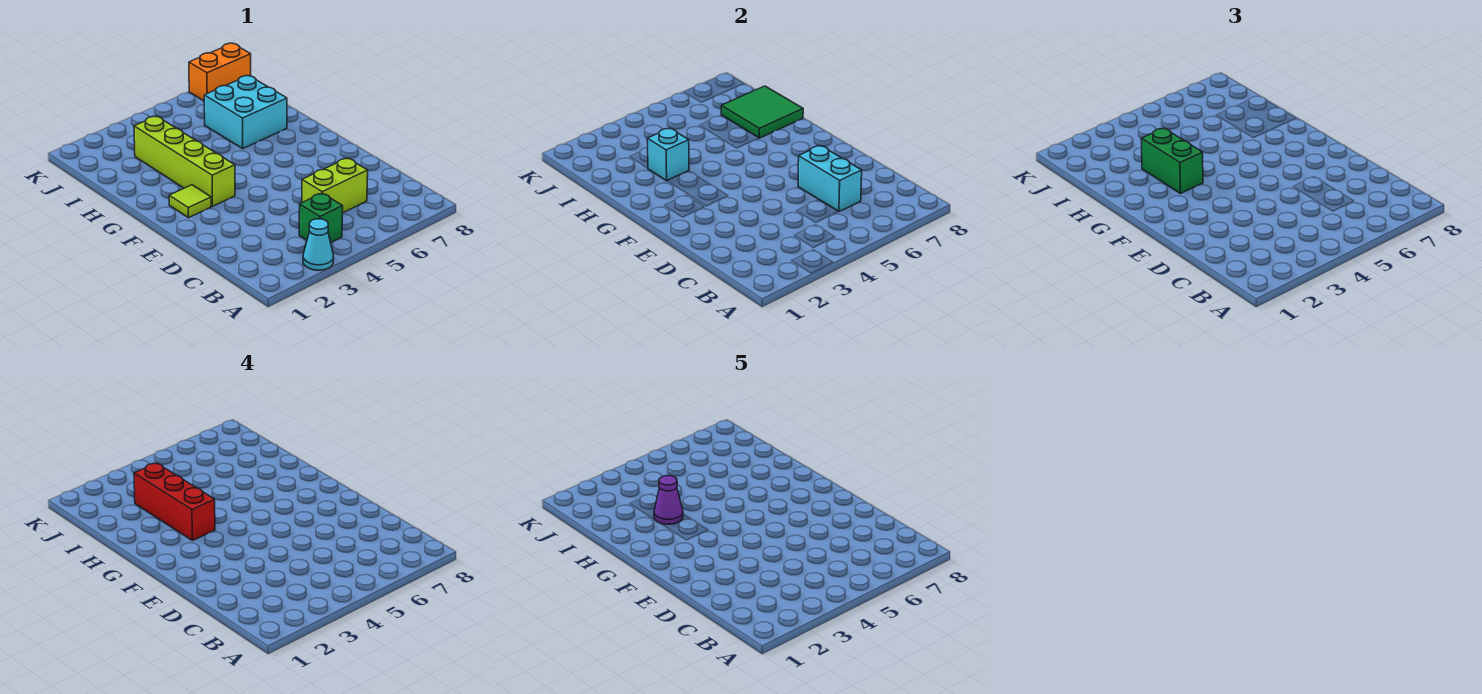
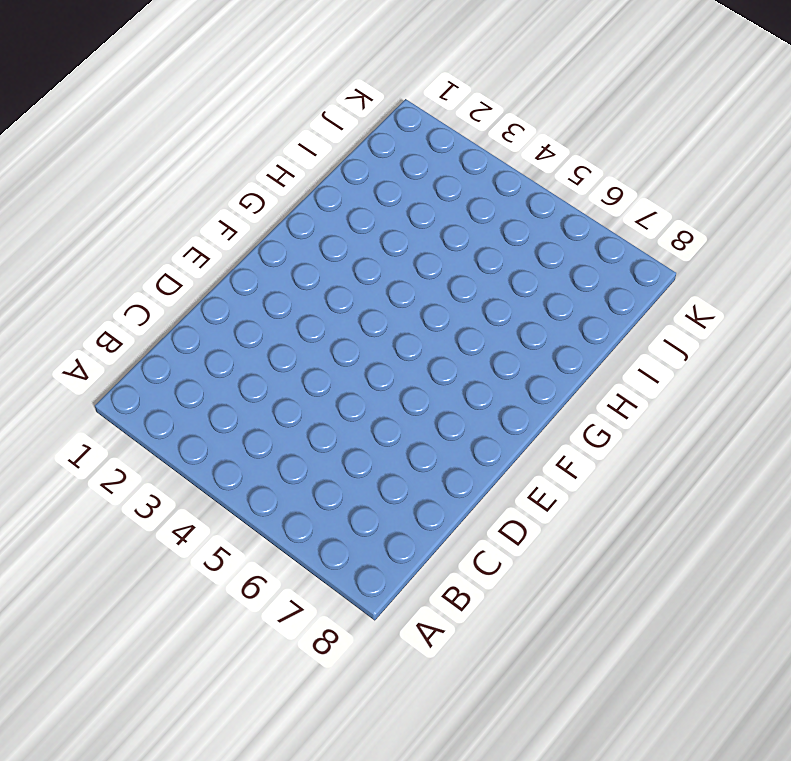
none -> cyan 1x1 cone [303,219,334,270]
none -> green 1x1 brick [299,193,343,242]
none -> lime 1x2 brick [302,158,368,213]

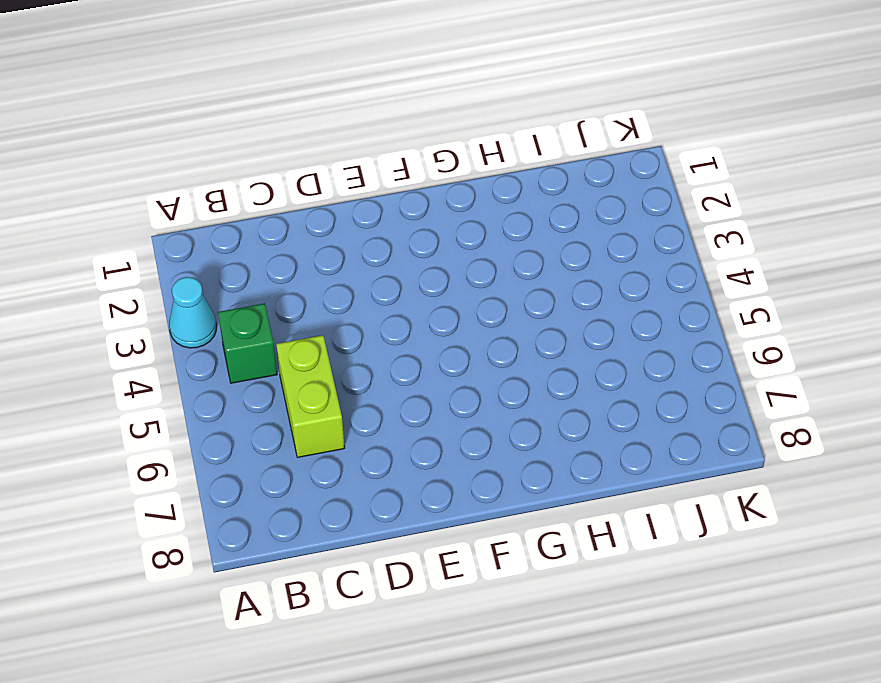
none -> lime 1x1 tile [169,185,211,218]
none -> lime 1x4 brick [134,116,235,206]
none -> cyan 2x2 brick [204,76,287,149]

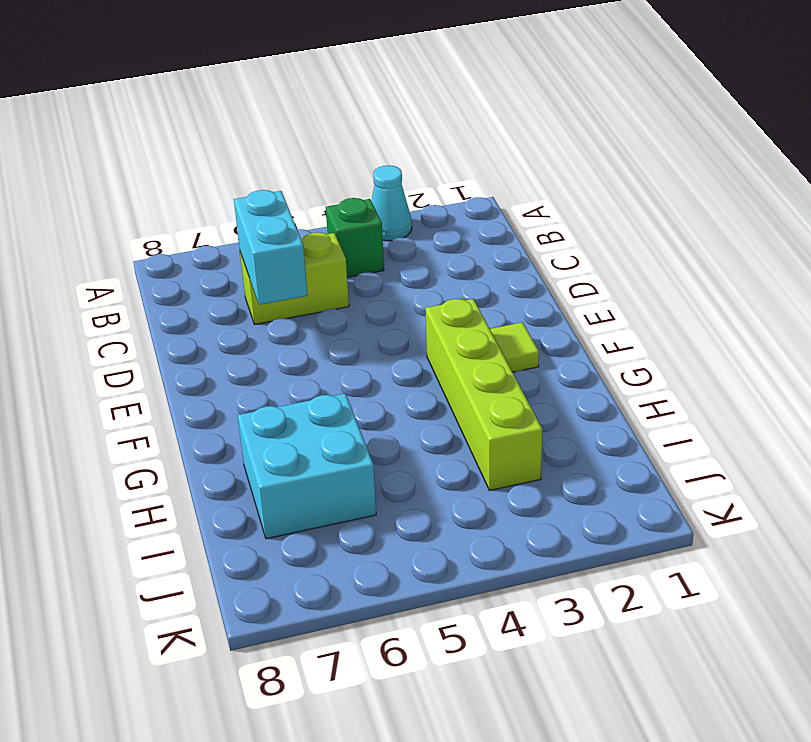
none -> orange 1x2 brick [189,43,251,101]
none -> cyan 1x1 brick [647,128,689,181]
none -> green 2x2 tile [721,86,803,138]

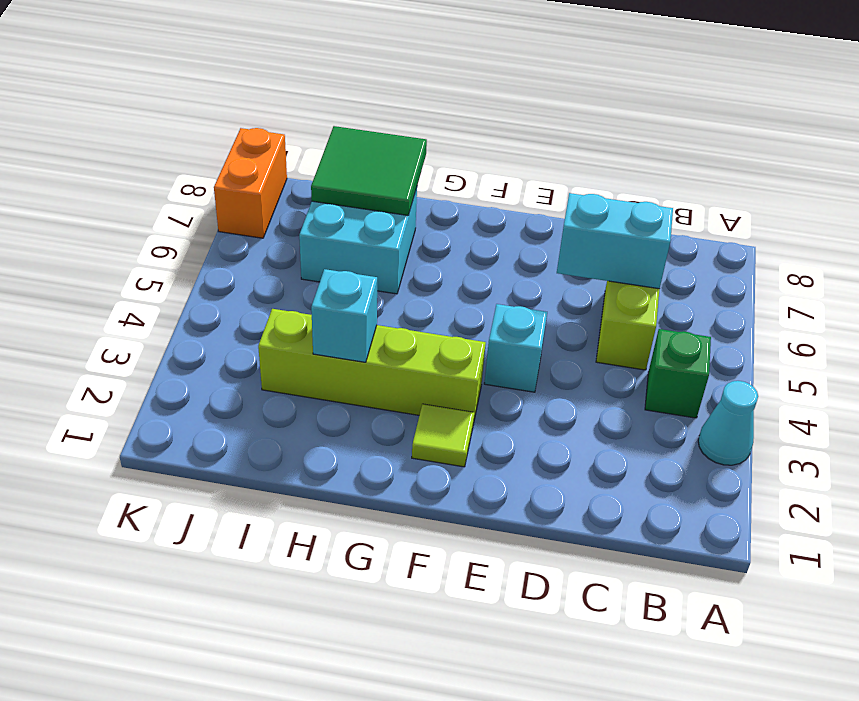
cyan 1x1 brick [484,304,547,392] -> none
none -> green 1x2 brick [1141,128,1203,193]
none -> red 1x3 brick [134,463,215,540]
none -> purple 1x1 cone [654,476,683,524]

